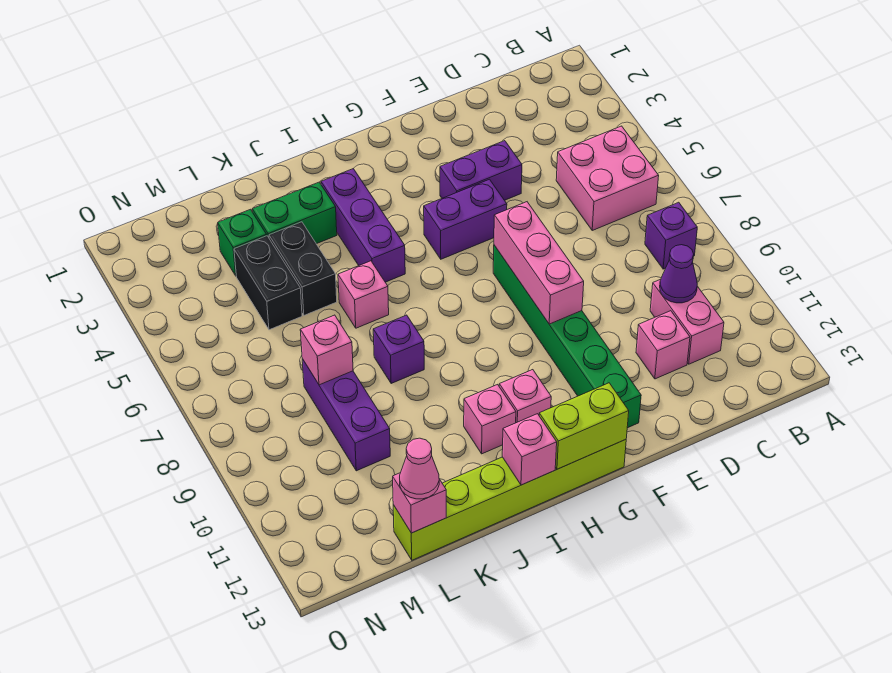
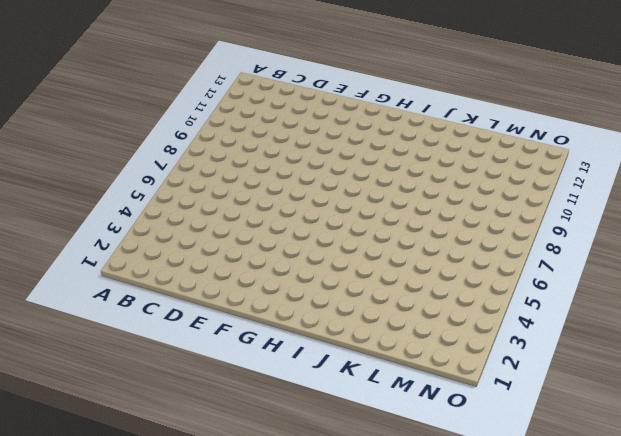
none -> pink 2x2 brick [556,126,659,230]
none -> purple 1x1 brick [645,202,697,269]
none -> pink 1x2 brick [650,279,724,364]

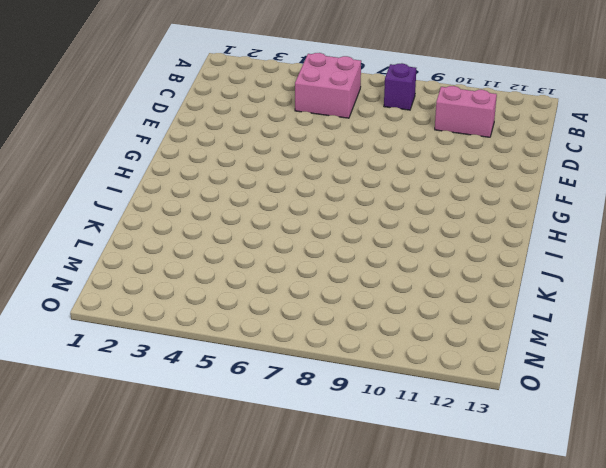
none -> pink 1x1 brick [636,311,690,379]
none -> purple 1x2 brick [440,141,522,200]
none -> purple 1x2 brick [424,179,507,259]

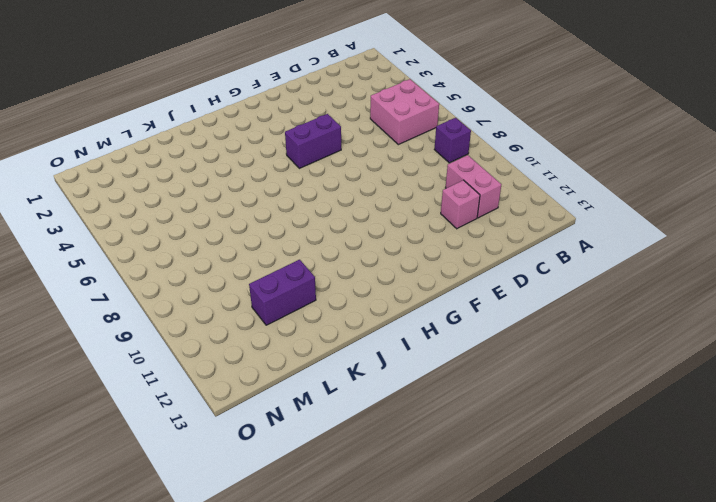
purple 1x2 brick [249,260,316,325] -> purple 1x2 brick moved to [440,141,522,200]
none -> green 1x6 brick [493,245,641,428]
none -> lime 1x6 brick [393,440,626,560]
none -> pink 1x1 brick [499,370,551,423]

